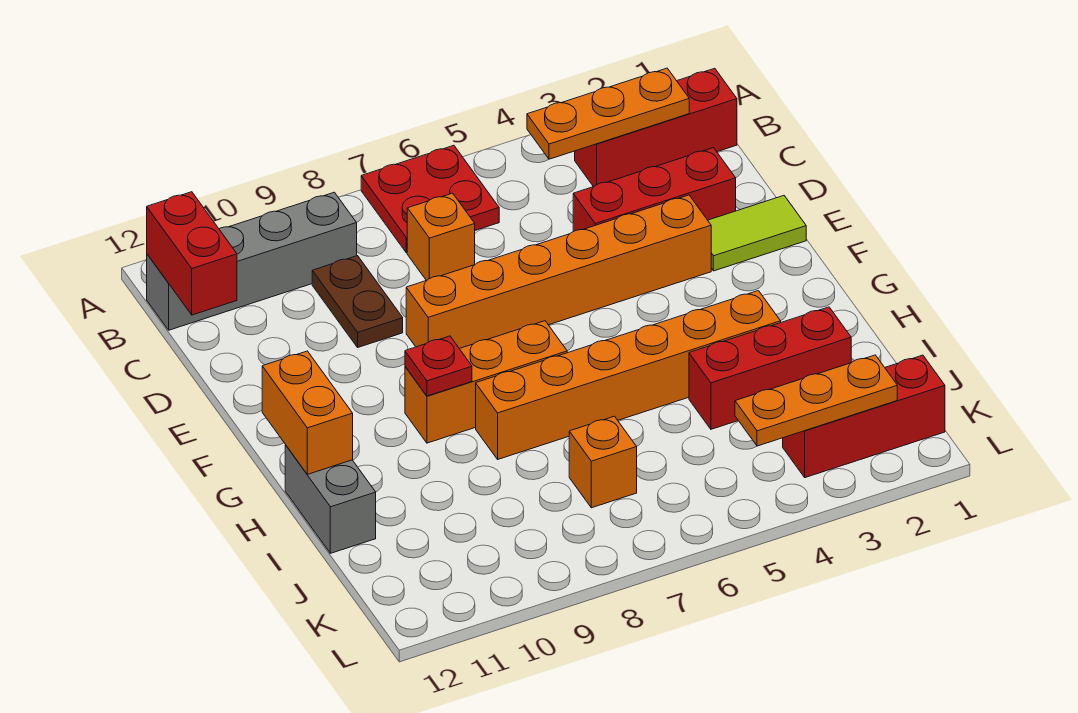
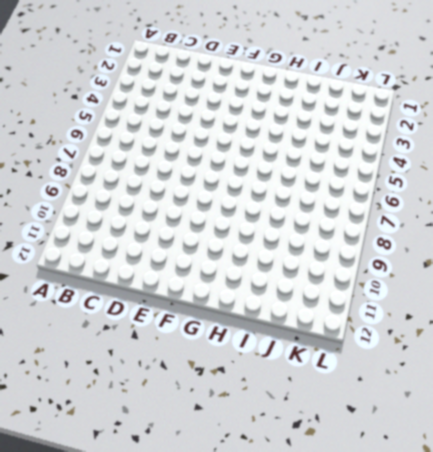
none -> red 2x2 plate [361,145,499,253]
none -> red 1x3 brick [575,68,737,187]
none -> grey 1x4 brick [147,192,357,330]

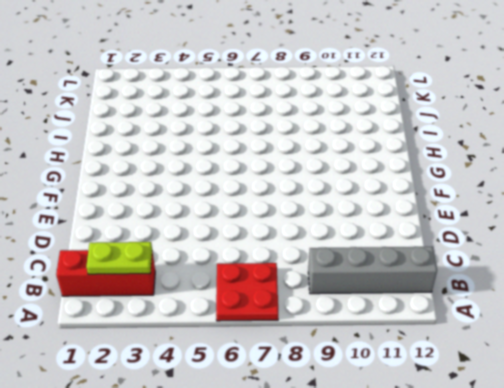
lime 1x2 plate [86,242,152,274] -> orange 1x3 plate [527,68,689,159]
none -> orange 1x1 brick [407,193,475,281]
none -> brown 1x2 plate [312,256,403,347]
none -> red 1x3 brick [573,148,736,231]

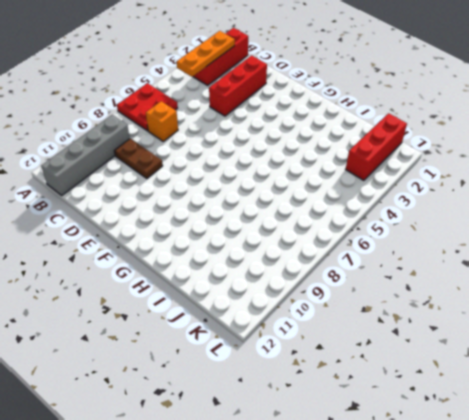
none -> lime 1x2 tile [708,196,806,271]
none -> orange 1x6 brick [406,195,711,349]
none -> orange 1x3 brick [405,321,567,443]

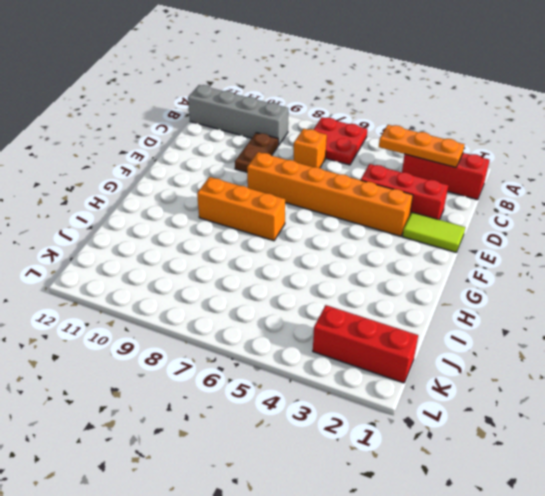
none -> orange 1x6 brick [476,291,781,459]
none -> grey 1x2 brick [285,445,376,553]
none -> red 1x3 brick [689,307,851,429]

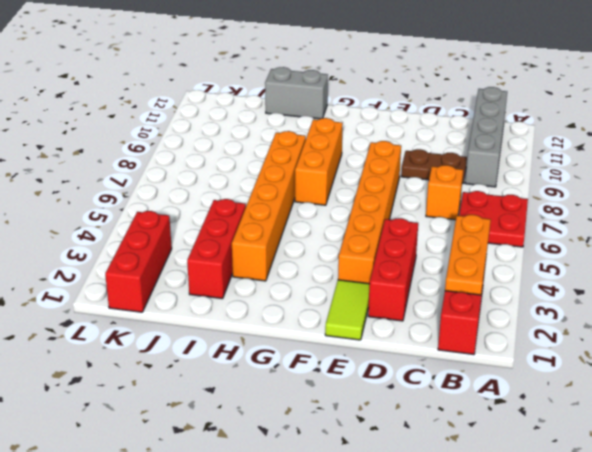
none -> orange 1x1 brick [569,416,637,508]
none -> red 1x2 brick [147,192,237,315]
none -> red 1x1 plate [405,336,472,396]

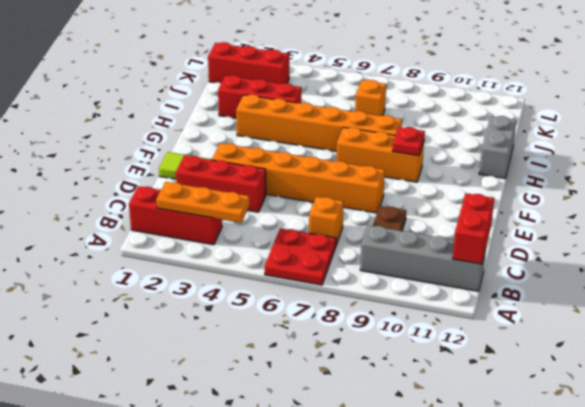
none -> orange 1x2 brick [262,351,353,474]
none -> orange 1x3 plate [735,355,897,446]

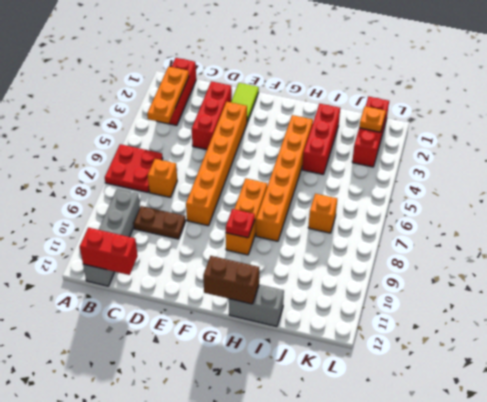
brown 1x2 brick [203,256,259,304] -> orange 1x2 brick [262,351,353,474]
orange 1x1 plate [359,106,386,132] -> orange 1x3 plate [735,355,897,446]

